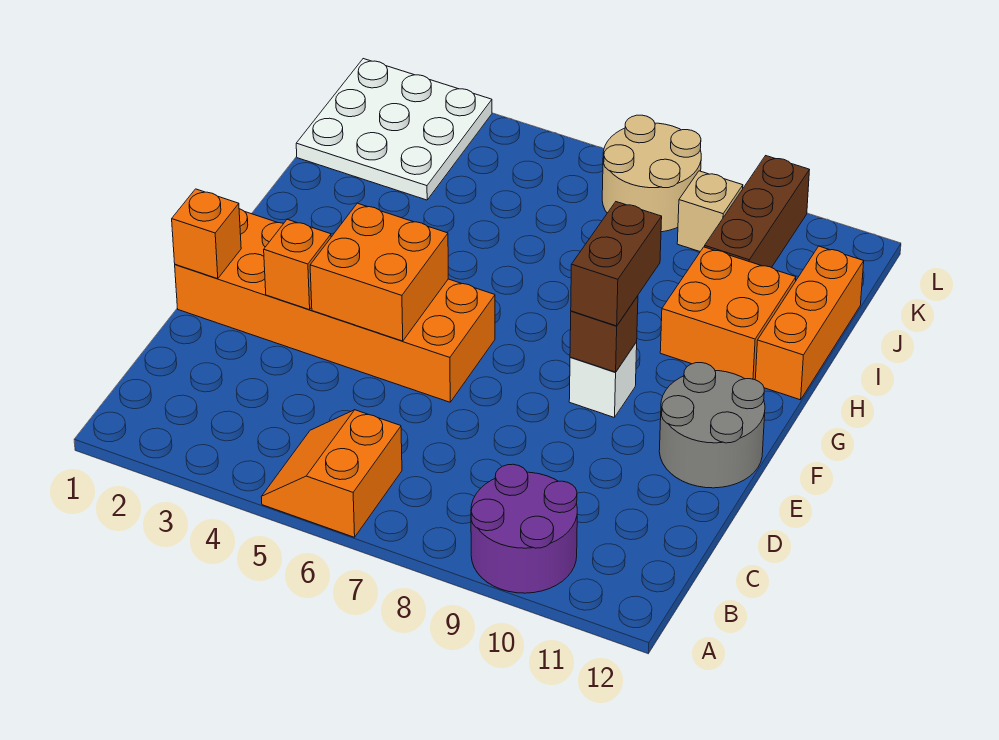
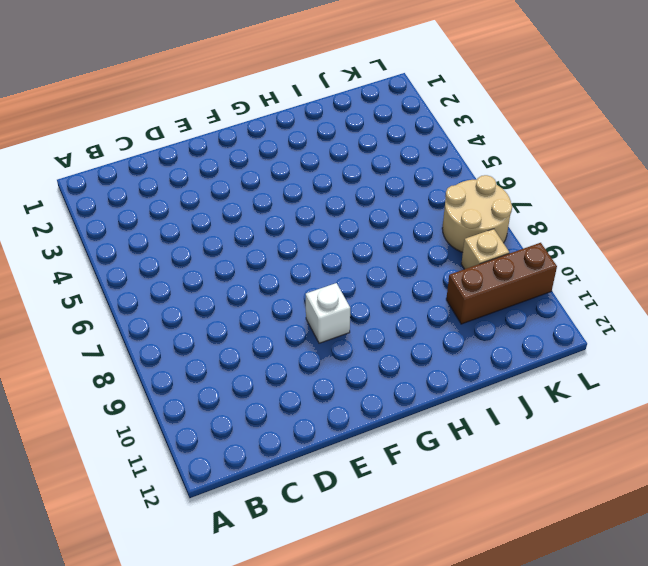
none -> orange 2x2 slope [261,410,402,537]
none -> purple 2x2 round brick [471,464,577,593]
none -> orange 2x6 brick [175,209,495,402]

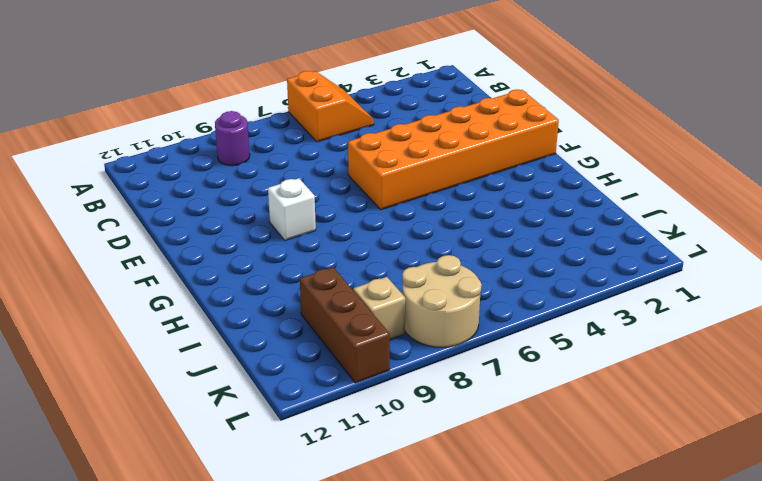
purple 1x1 round brick [215,111,250,166] -> purple 2x2 round brick [471,464,577,593]
none -> grey 2x2 round brick [659,363,765,488]
none -> orange 2x2 brick [660,247,796,380]
none -> orange 1x3 brick [755,246,864,400]

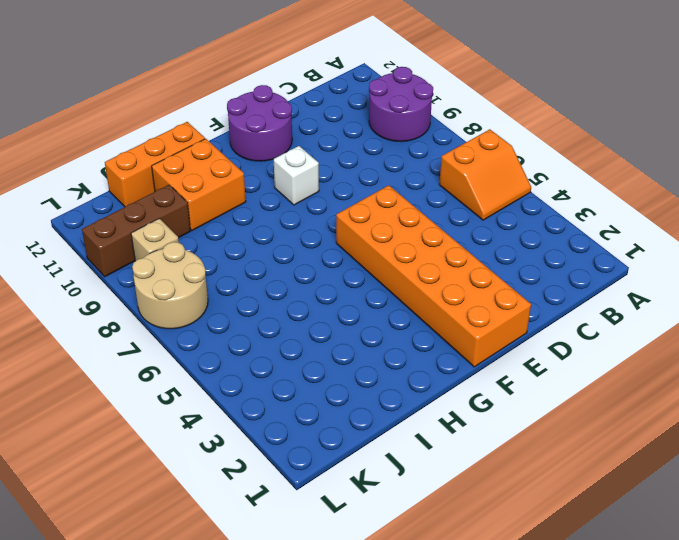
purple 2x2 round brick [227,85,292,161] -> grey 2x2 round brick [659,363,765,488]
none -> white 3x3 plate [296,59,492,200]
none -> orange 1x1 brick [172,189,241,279]
none -> orange 1x1 brick [264,219,331,310]

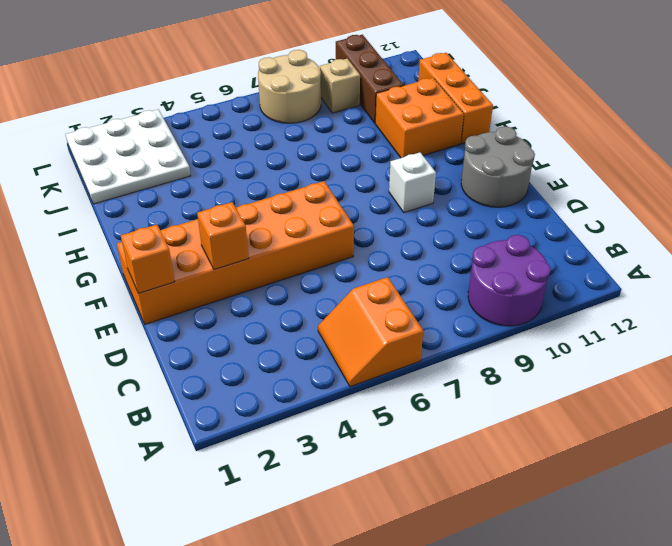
none -> orange 2x2 brick [310,203,448,341]
none -> brown 1x1 brick [570,296,638,372]
none -> brown 1x2 brick [571,202,662,326]

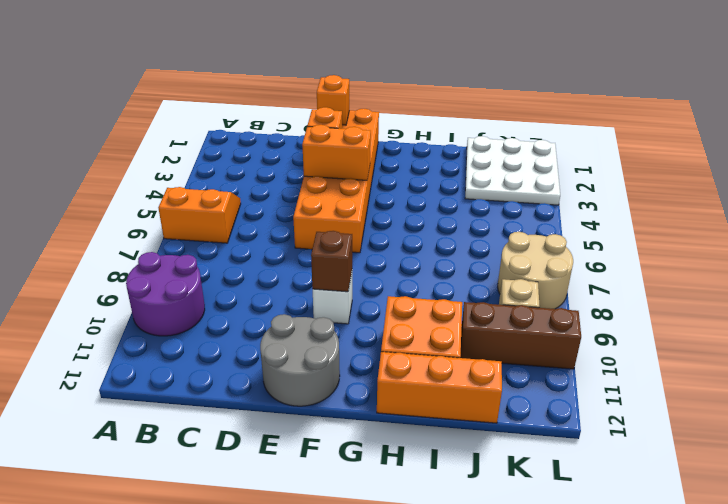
orange 1x2 brick [302,125,371,180] -> orange 2x2 brick [310,203,448,341]
none -> brown 1x2 brick [571,202,662,326]

